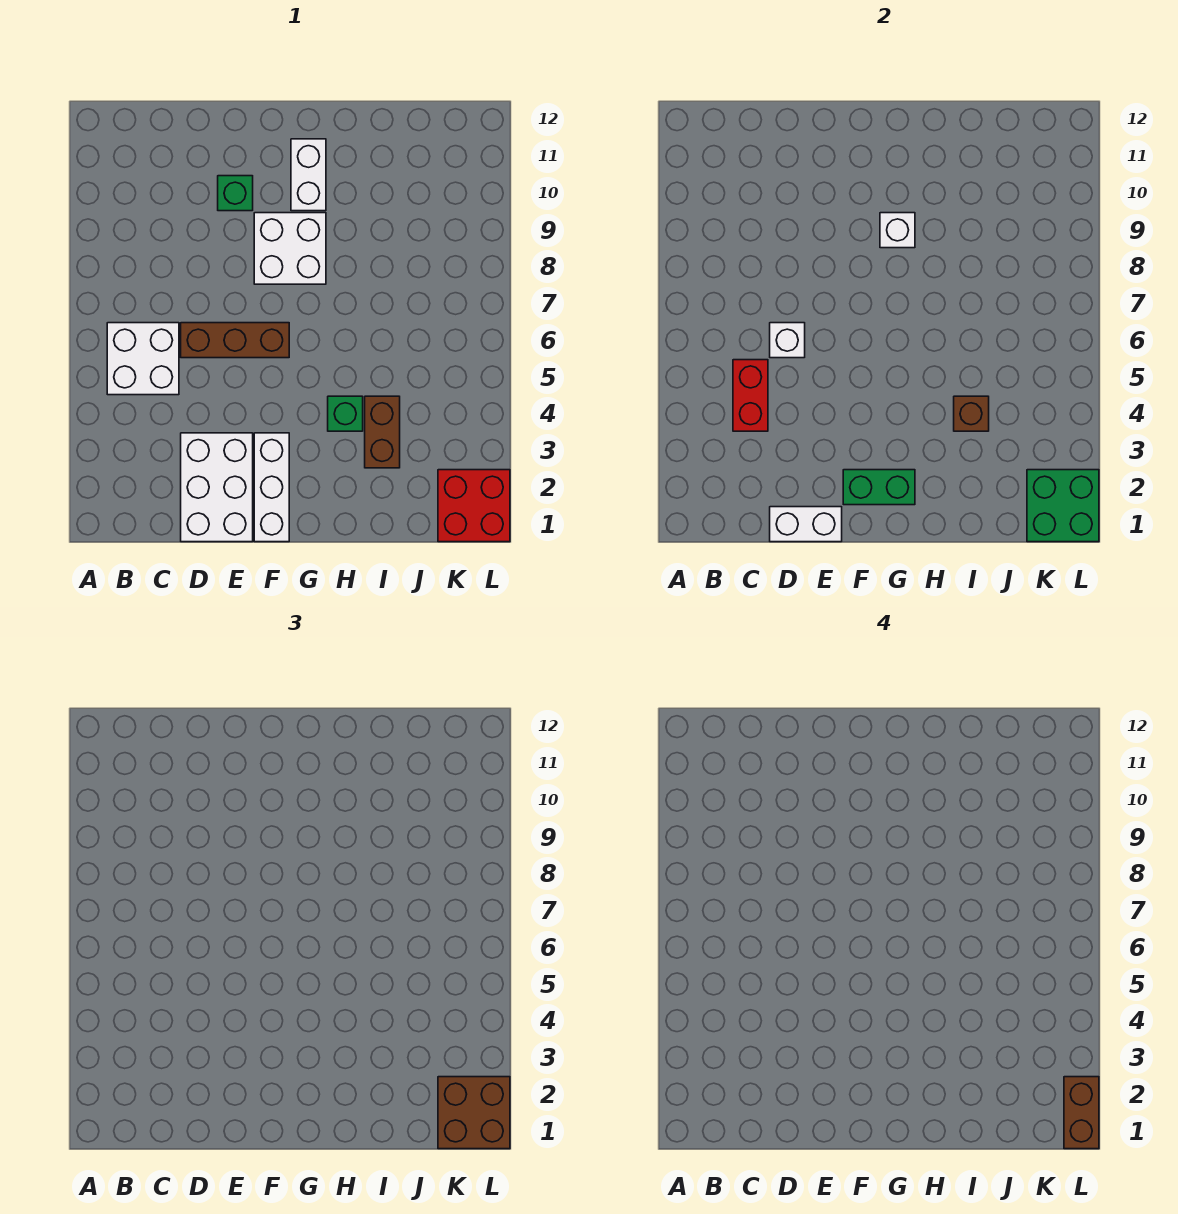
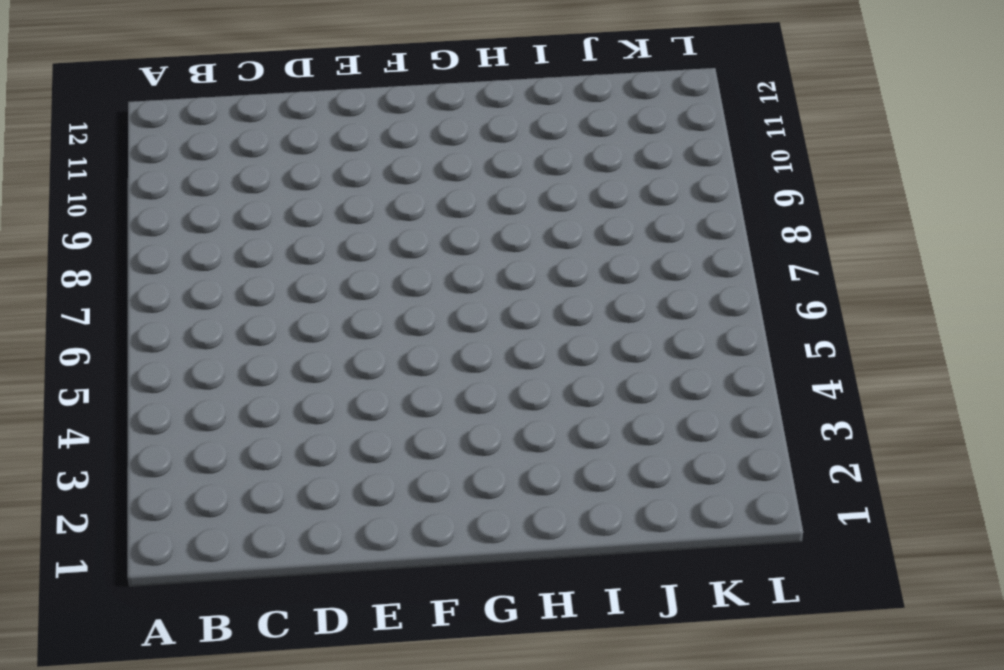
none -> white 2x2 brick [107,323,179,395]
none -> white 2x3 brick [181,433,253,542]
none -> brown 1x3 brick [181,323,289,358]

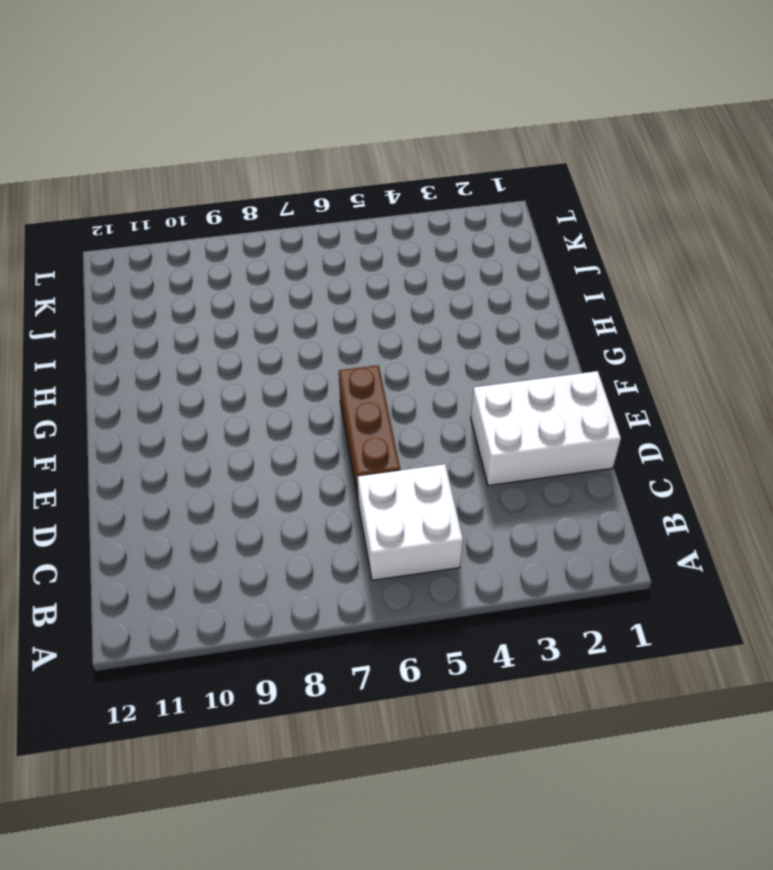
none -> green 1x1 brick [218,176,253,211]
none -> white 1x3 brick [254,433,289,542]
none -> white 2x2 brick [254,213,326,284]

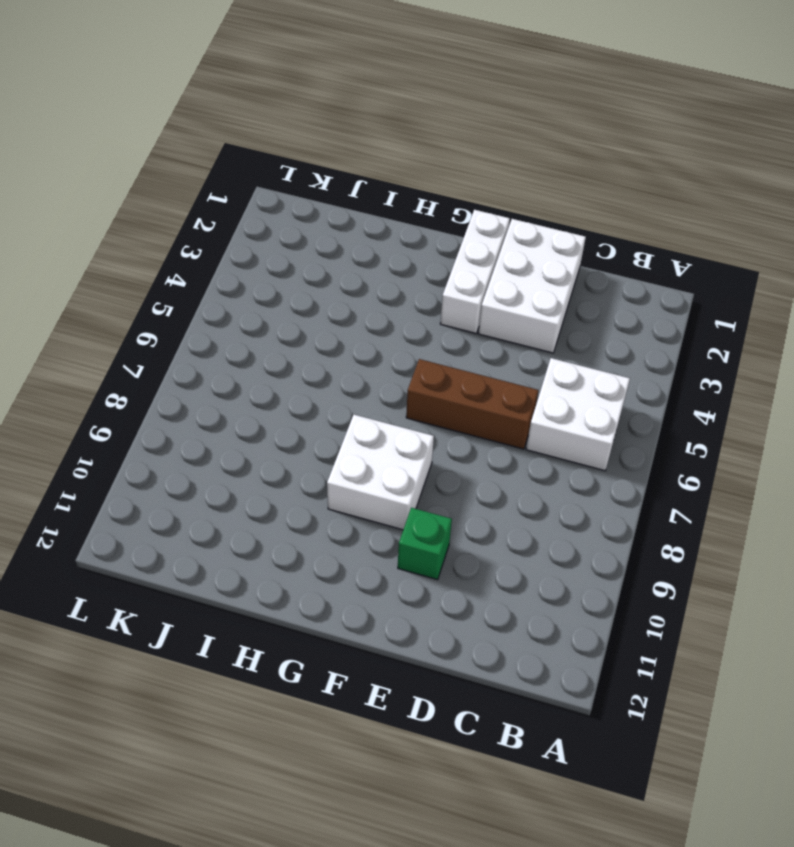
none -> white 1x2 brick [291,139,326,211]
none -> green 1x1 brick [328,396,363,431]
none -> brown 1x2 brick [365,396,400,468]

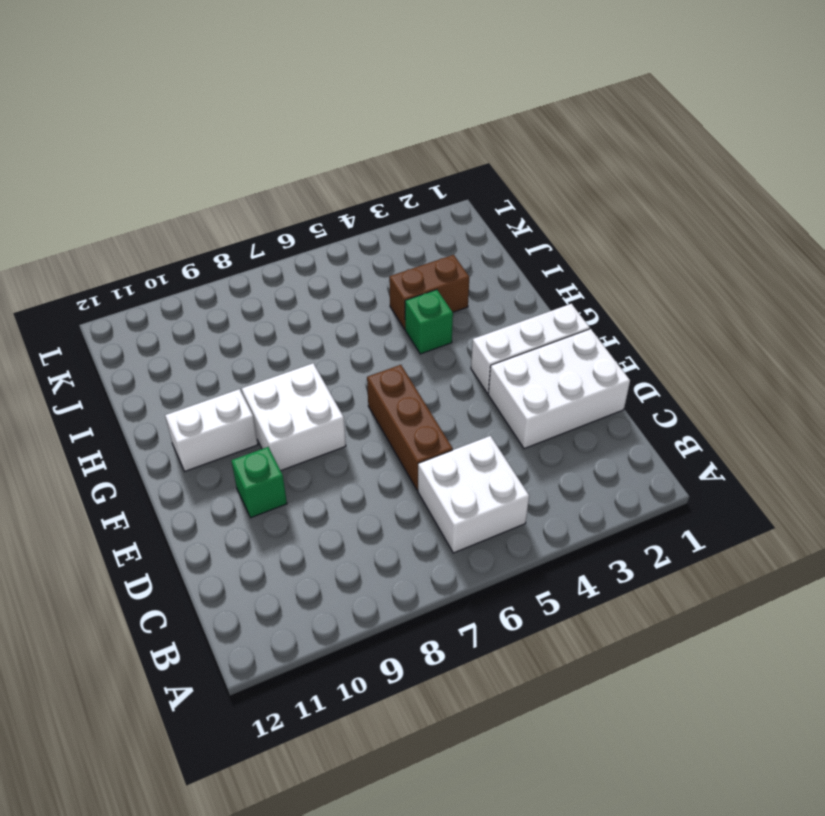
none -> red 2x2 brick [438,470,510,542]
none -> red 1x2 brick [733,360,768,431]
none -> white 1x2 brick [770,507,842,542]

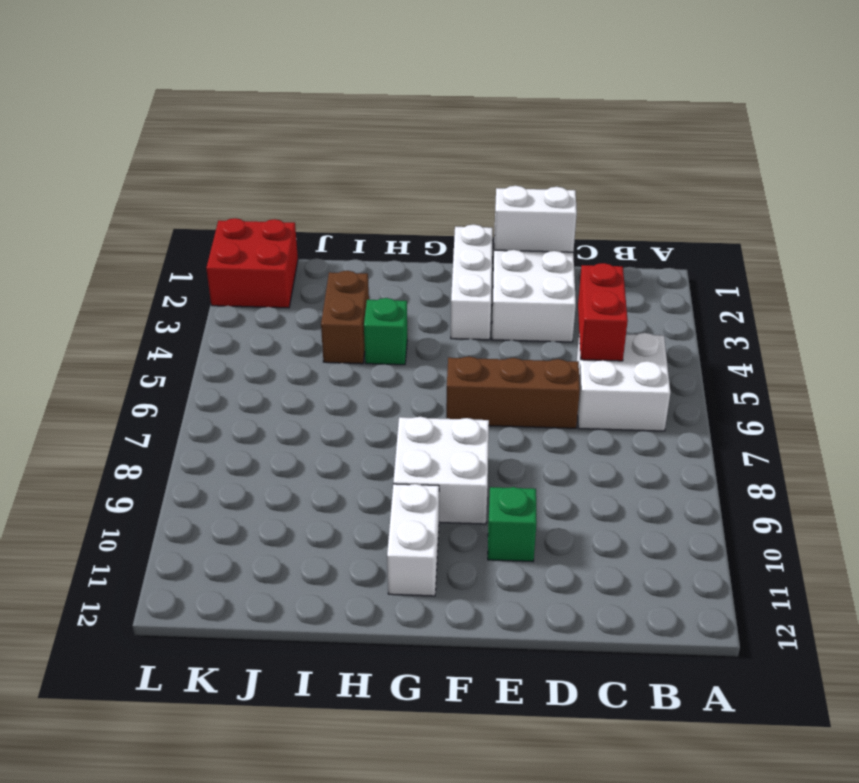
none -> white 1x1 brick [770,323,805,358]
none -> green 1x2 brick [843,470,915,505]
none -> white 1x1 brick [880,213,915,248]

